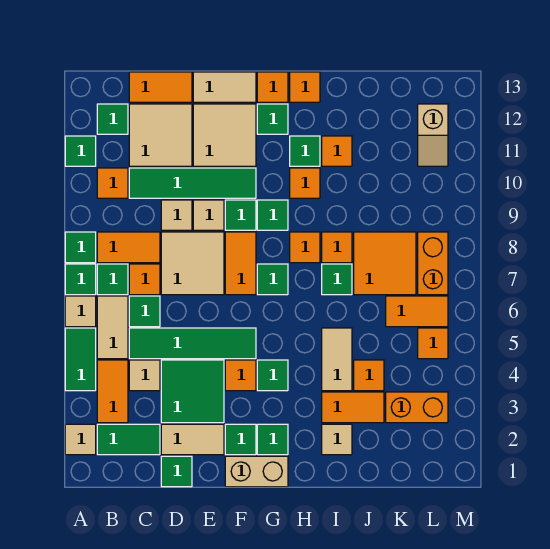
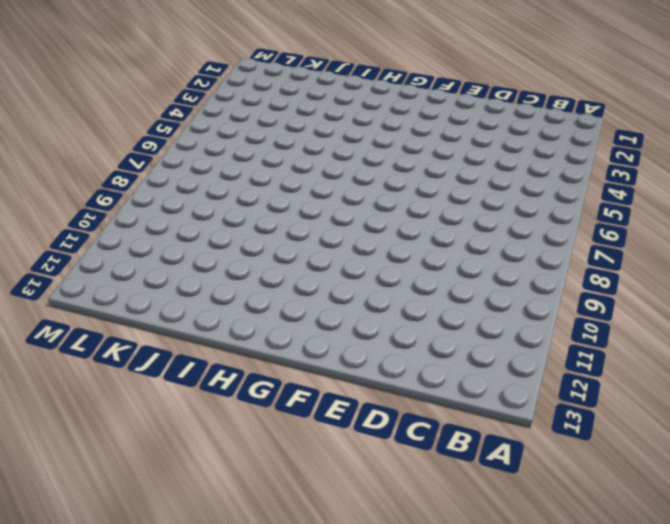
none -> tan 1x1 tile [65,424,96,455]
none -> green 1x2 tile [65,328,96,391]
none -> tan 1x1 tile [65,296,96,327]
none -> green 1x1 tile [65,264,96,295]

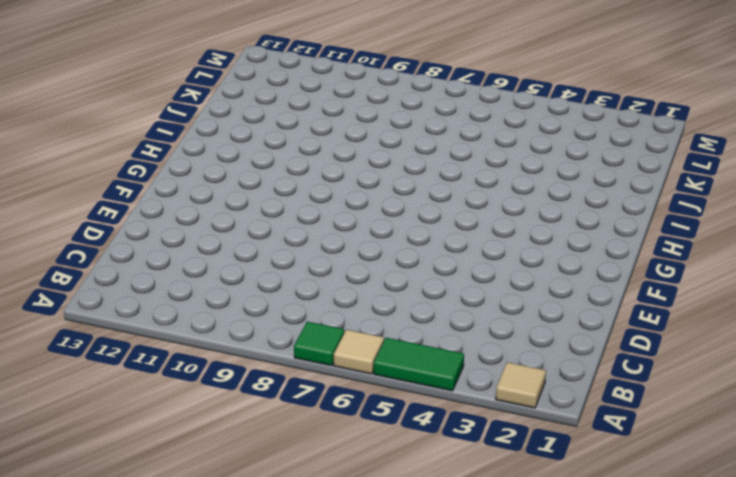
none -> green 1x1 tile [65,232,96,263]
none -> green 1x1 tile [65,136,96,166]
none -> green 1x2 tile [97,424,160,455]
none -> orange 1x2 tile [97,360,128,423]

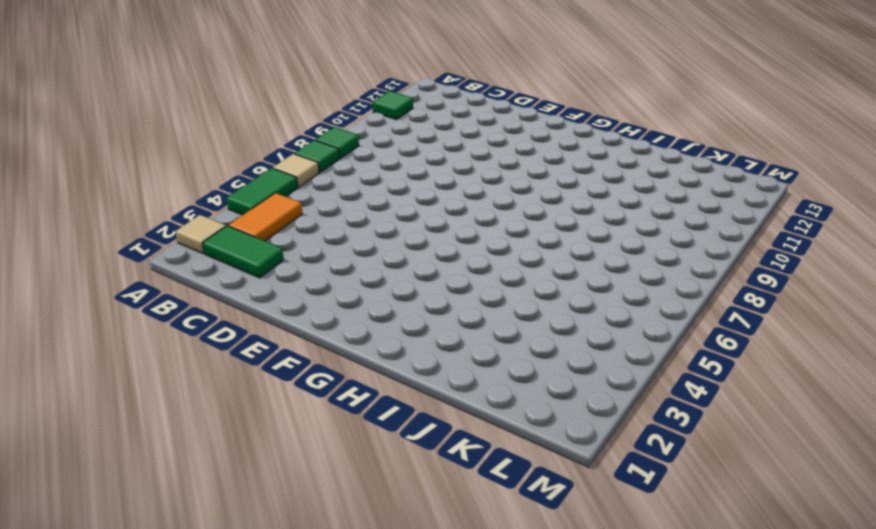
none -> tan 1x2 tile [97,296,128,359]
none -> green 1x1 tile [97,264,128,295]
none -> orange 1x2 tile [97,232,160,263]
none -> orange 1x1 tile [97,168,128,198]

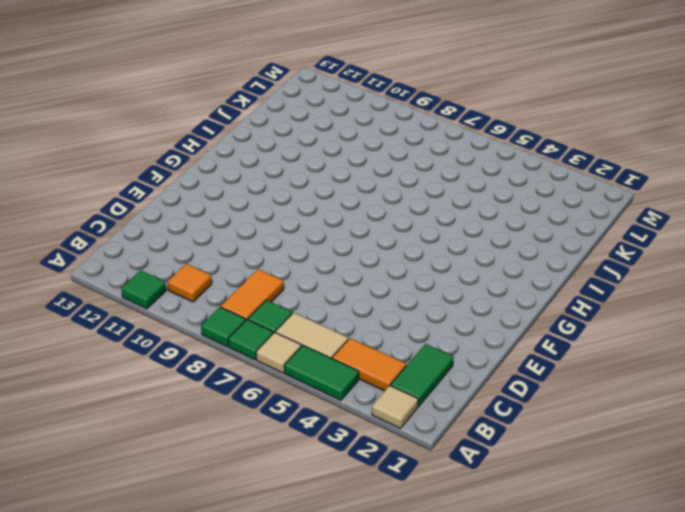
none -> green 1x1 tile [97,104,128,134]
none -> tan 1x1 tile [129,360,160,391]
none -> green 1x4 tile [129,328,256,359]
none -> green 1x1 tile [129,296,160,327]

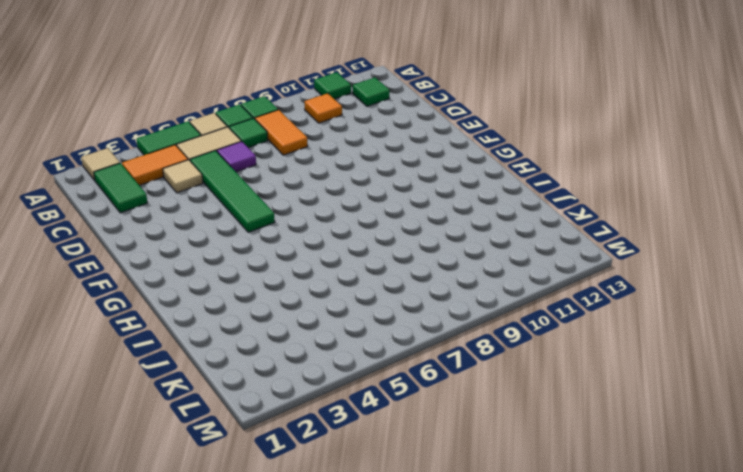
purple 1x1 tile [217,141,256,172] -> green 1x1 tile [129,296,160,327]
none -> orange 1x1 tile [129,264,160,295]
none -> green 1x4 tile [129,168,256,198]
none -> tan 2x2 tile [129,104,192,166]
none -> orange 1x2 tile [129,72,192,102]

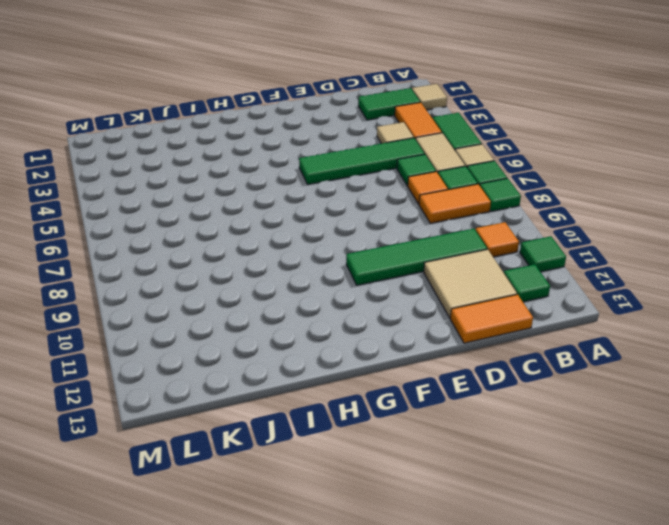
none -> green 1x1 tile [161,456,192,487]
none -> tan 1x2 tile [161,424,224,455]
none -> green 2x2 tile [161,360,224,423]
none -> tan 2x2 tile [161,232,224,295]

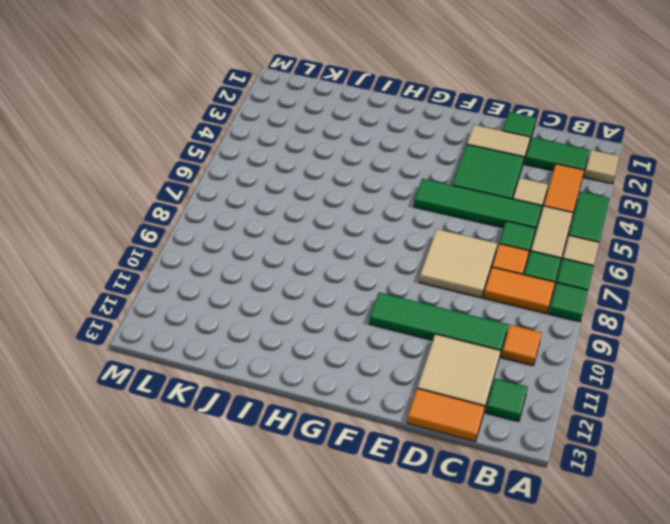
none -> green 1x1 tile [65,136,96,166]
none -> tan 1x1 tile [161,200,192,230]
none -> tan 1x1 tile [193,200,224,230]
none -> tan 2x2 tile [193,104,256,166]

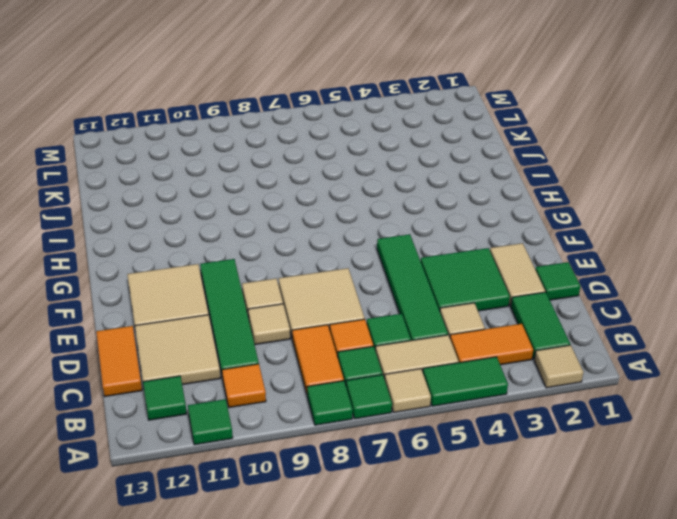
none -> tan 1x2 tile [193,72,256,102]
none -> tan 1x2 brick [225,456,288,487]
none -> green 1x1 tile [225,424,256,455]
none -> orange 1x1 tile [225,360,256,391]

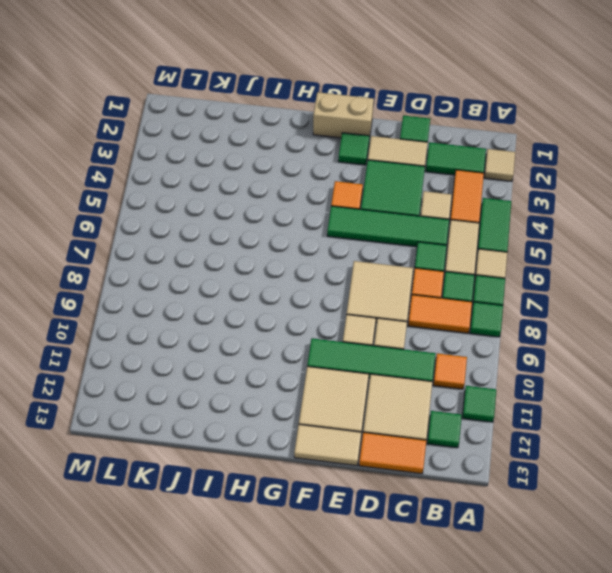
none -> orange 1x2 tile [225,232,256,295]
none -> green 1x1 tile [225,200,256,230]
none -> green 1x1 tile [257,424,288,455]
none -> green 1x1 tile [257,360,288,391]

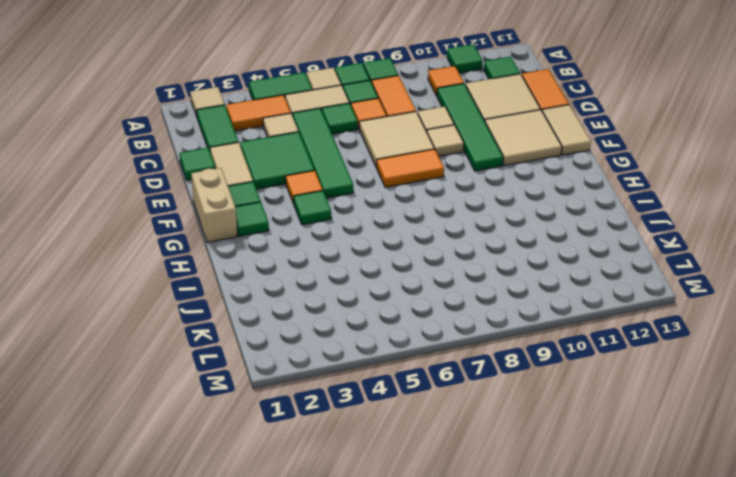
none -> green 1x1 tile [225,200,256,230]
none -> green 1x1 tile [257,264,288,295]
none -> green 1x1 tile [257,200,288,230]
none -> green 1x1 tile [257,104,288,134]

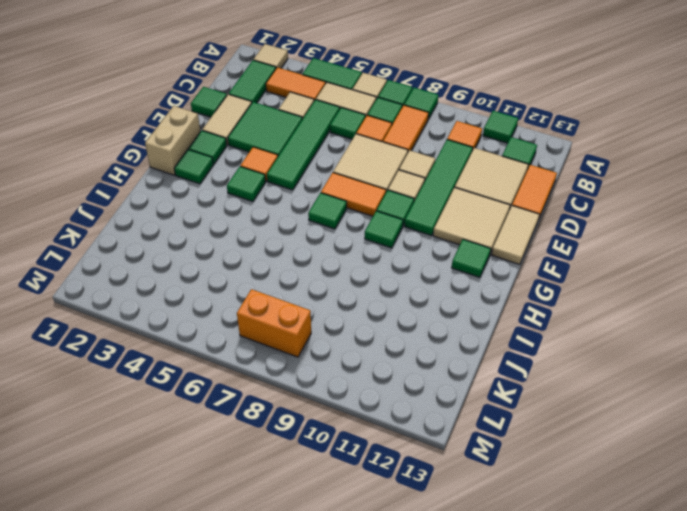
none -> orange 1x1 tile [257,72,288,102]
none -> orange 1x1 tile [290,232,320,263]
none -> orange 1x1 tile [290,168,320,198]
none -> green 1x1 tile [290,136,320,166]

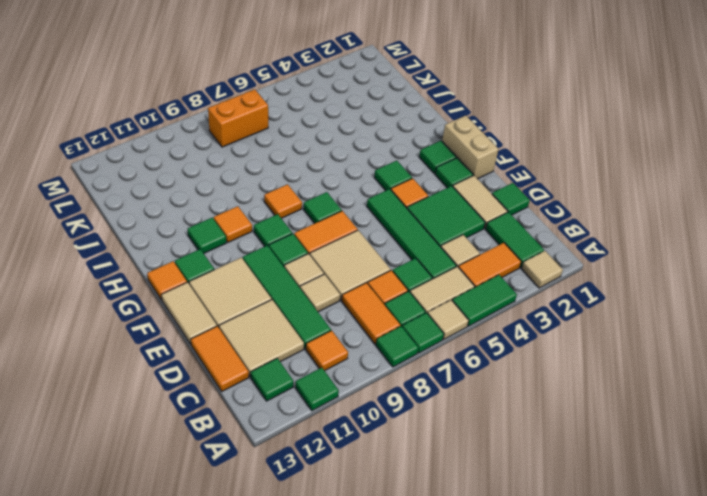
none -> orange 1x1 tile [290,72,320,102]
none -> tan 1x1 tile [322,424,352,455]
none -> orange 1x2 tile [322,392,384,423]
none -> tan 1x2 tile [322,328,352,391]

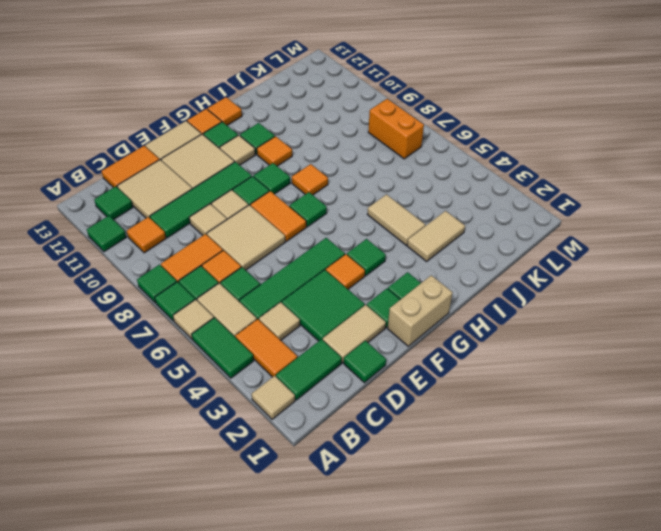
tan 1x1 tile [220,135,255,165] -> tan 1x1 tile moved to [322,424,352,455]
tan 1x2 tile [407,211,465,261] -> orange 1x2 tile [322,392,384,423]
none -> green 1x1 tile [322,264,352,295]
none -> orange 1x1 tile [322,232,352,263]
none -> orange 1x1 tile [322,136,352,166]
none -> orange 1x1 tile [354,360,384,391]

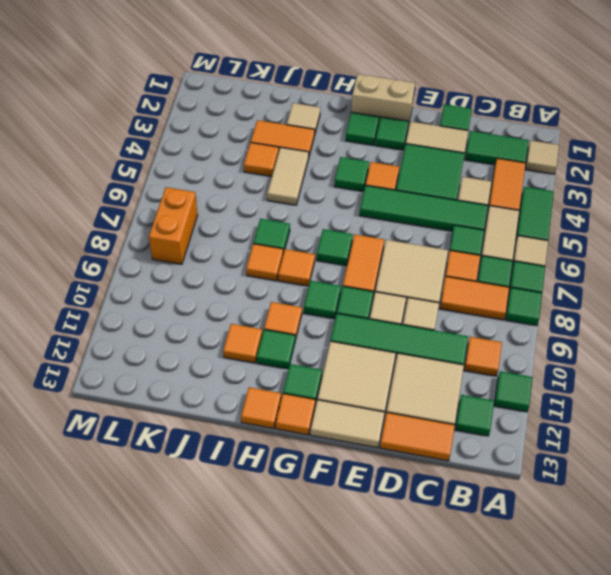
none -> orange 2x2 tile [354,232,416,295]
none -> orange 1x2 brick [386,392,448,423]
none -> orange 1x2 tile [386,296,448,327]
none -> orange 1x1 tile [418,328,448,359]

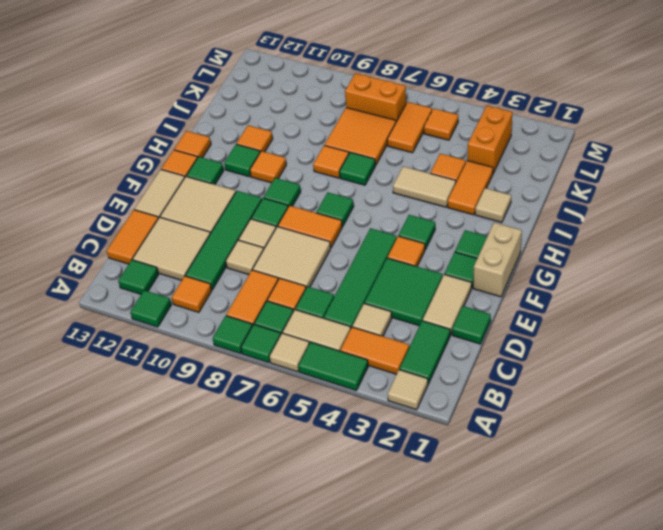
none -> orange 1x1 tile [290,232,320,263]
none -> tan 1x2 slope [418,104,448,166]

